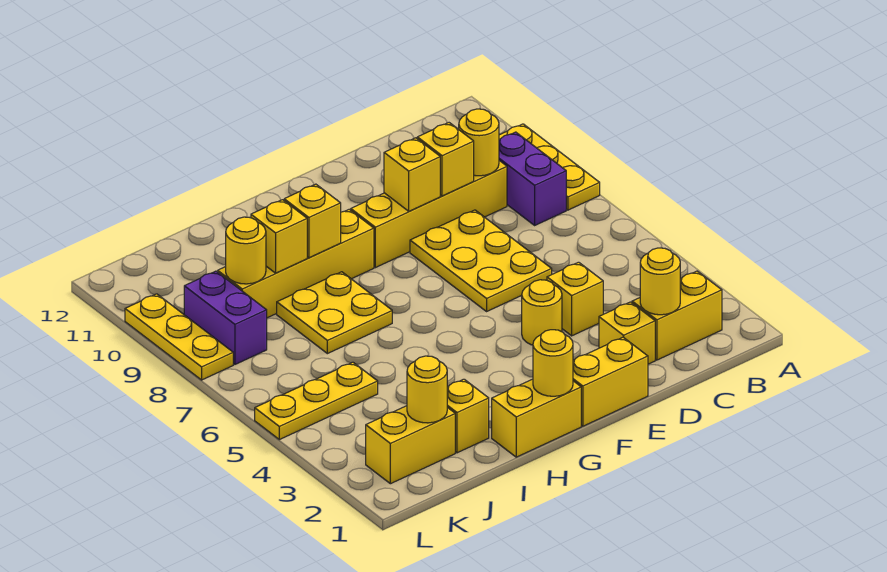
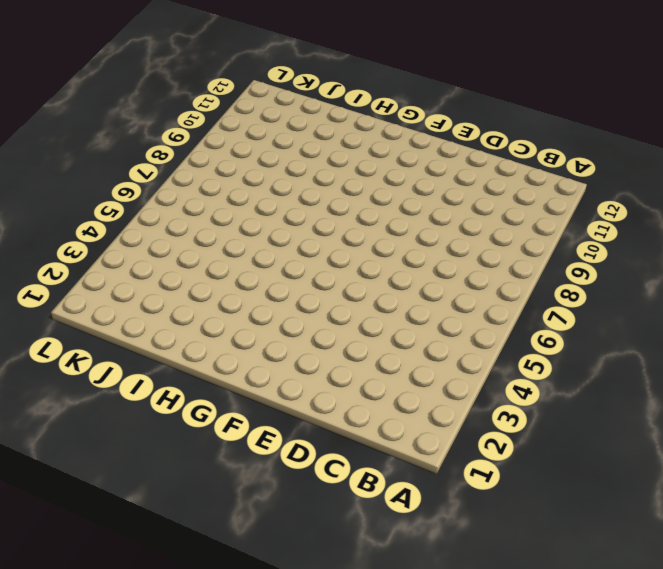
none -> yellow 1x3 plate [499,124,600,210]
none -> yellow 1x2 brick [632,271,722,360]
none -> purple 1x2 brick [499,132,566,225]

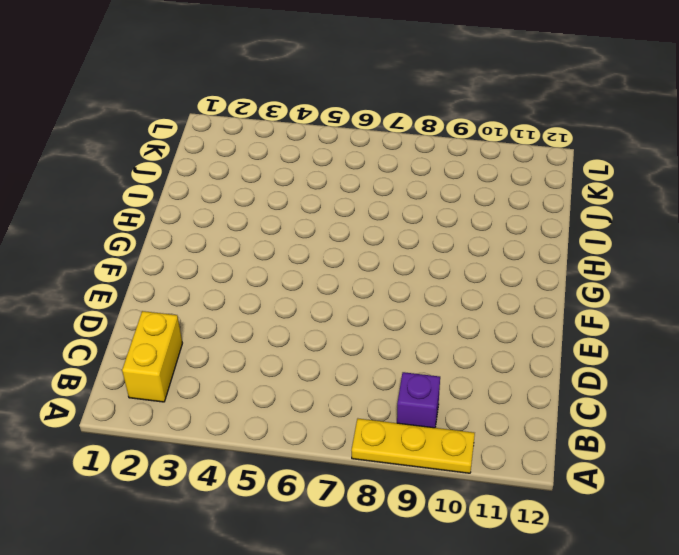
purple 1x1 brick [397,372,440,428] -> purple 1x2 brick [499,132,566,225]
none -> yellow 1x4 brick [351,161,507,268]
none -> yellow 1x1 brick [599,302,655,364]
none -> yellow 1x1 brick [547,262,603,336]

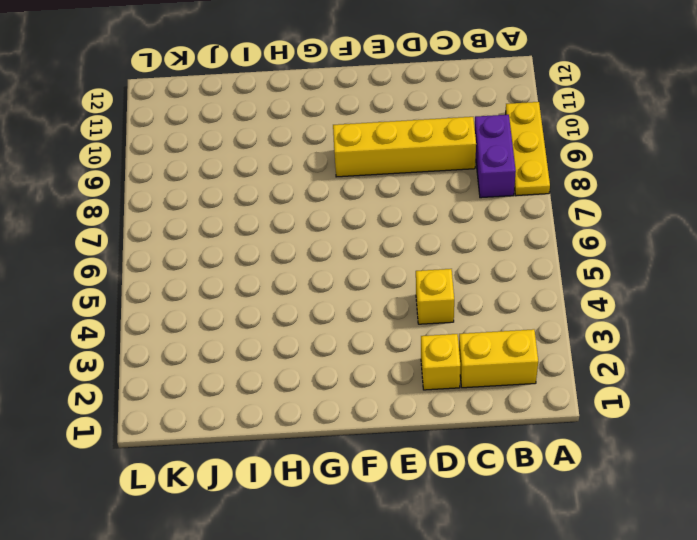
none -> yellow 2x3 plate [410,210,552,311]
none -> yellow 1x2 brick [573,337,648,426]
none -> yellow 1x1 round brick [522,280,562,345]

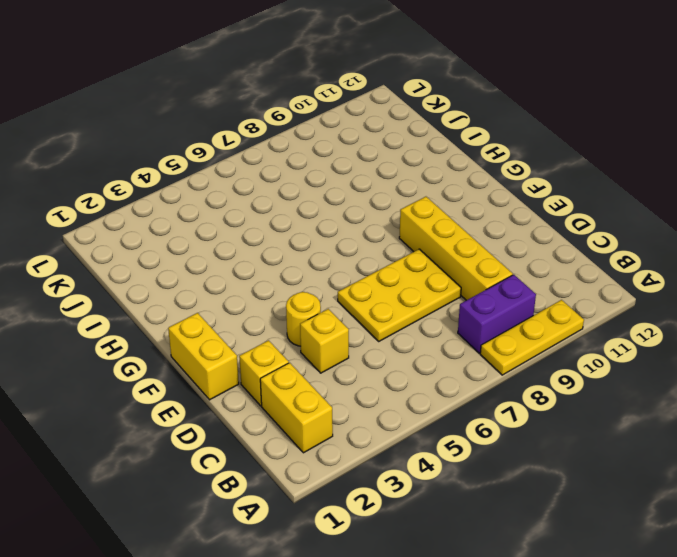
none -> yellow 1x2 brick [492,379,581,457]
none -> yellow 1x4 brick [218,209,374,318]
none -> yellow 2x2 plate [277,272,392,354]

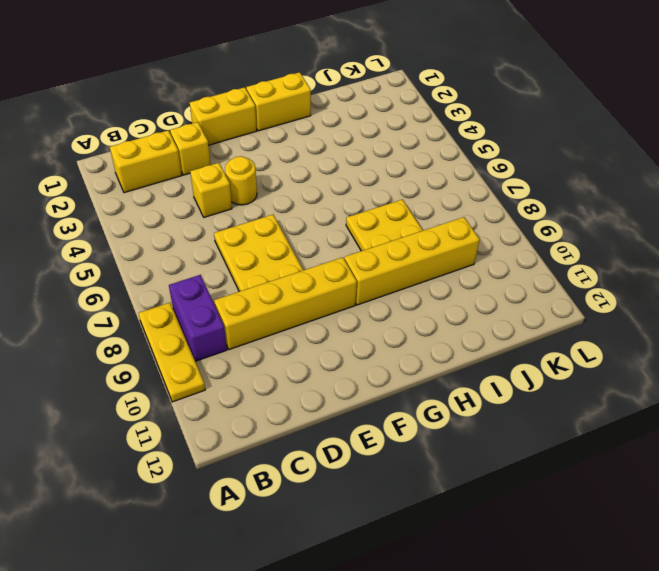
none -> yellow 1x1 brick [447,379,489,453]
none -> yellow 1x2 brick [366,406,455,484]
none -> yellow 1x3 plate [255,362,378,440]

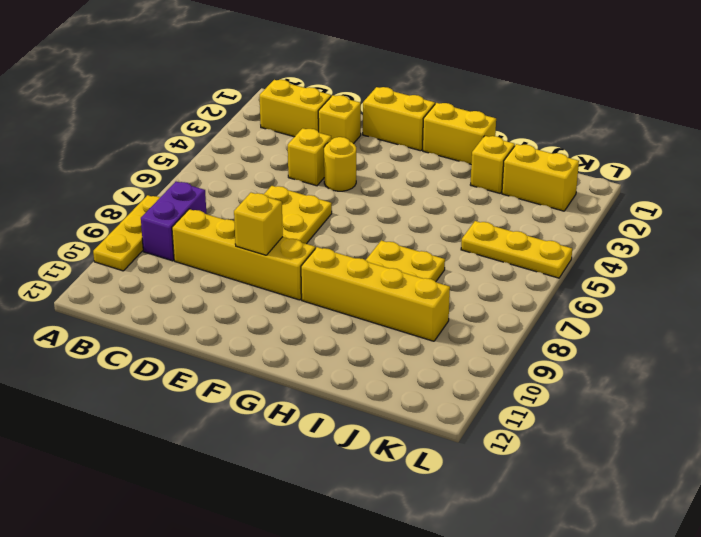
none -> purple 1x2 brick [184,271,267,364]
none -> yellow 1x3 plate [125,294,233,380]
none -> yellow 1x1 round brick [640,248,680,315]

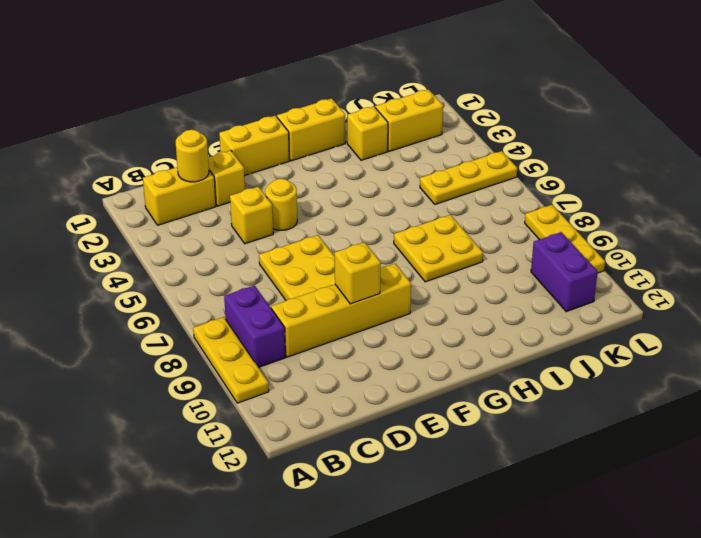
purple 1x2 brick [531,232,598,312] -> purple 1x2 brick moved to [184,271,267,364]
none -> yellow 1x4 brick [218,209,374,318]
none -> yellow 1x1 round brick [459,109,499,176]
none -> yellow 1x1 brick [417,123,474,196]

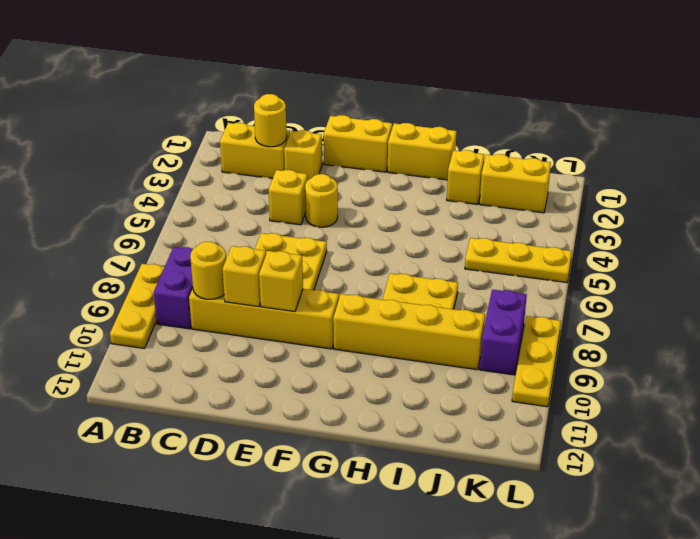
none -> yellow 1x1 round brick [533,330,573,396]
none -> yellow 1x1 brick [284,184,341,258]
none -> yellow 1x1 brick [251,200,307,273]

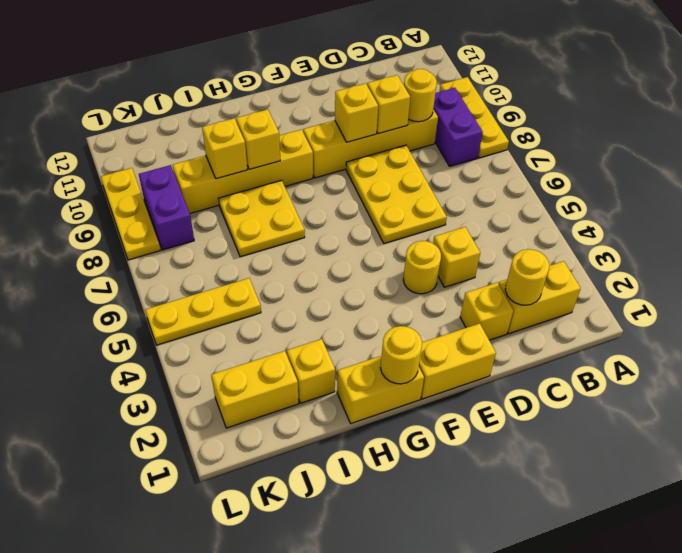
none -> yellow 1x1 round brick [407,356,447,423]
none -> yellow 1x1 round brick [226,217,266,284]

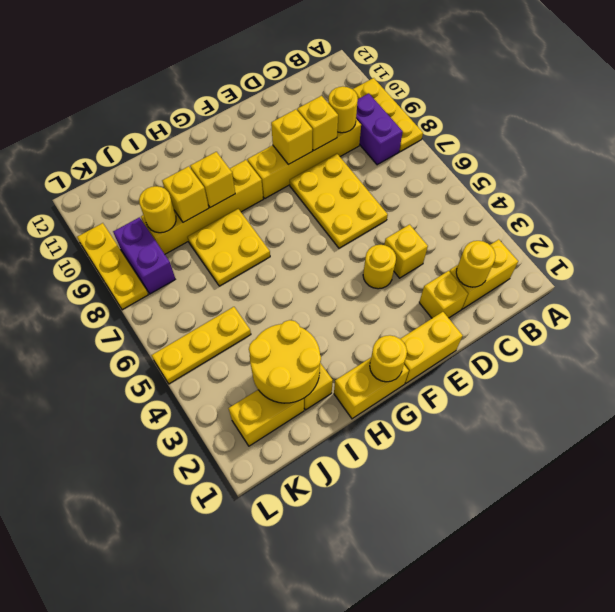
yellow 2x2 round brick [249,320,321,403] -> yellow 1x1 round brick [407,356,447,423]

